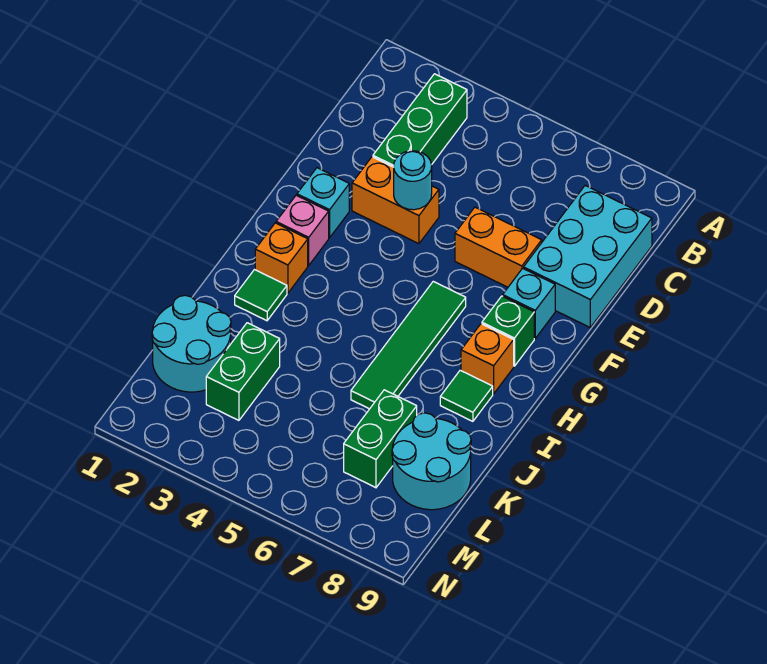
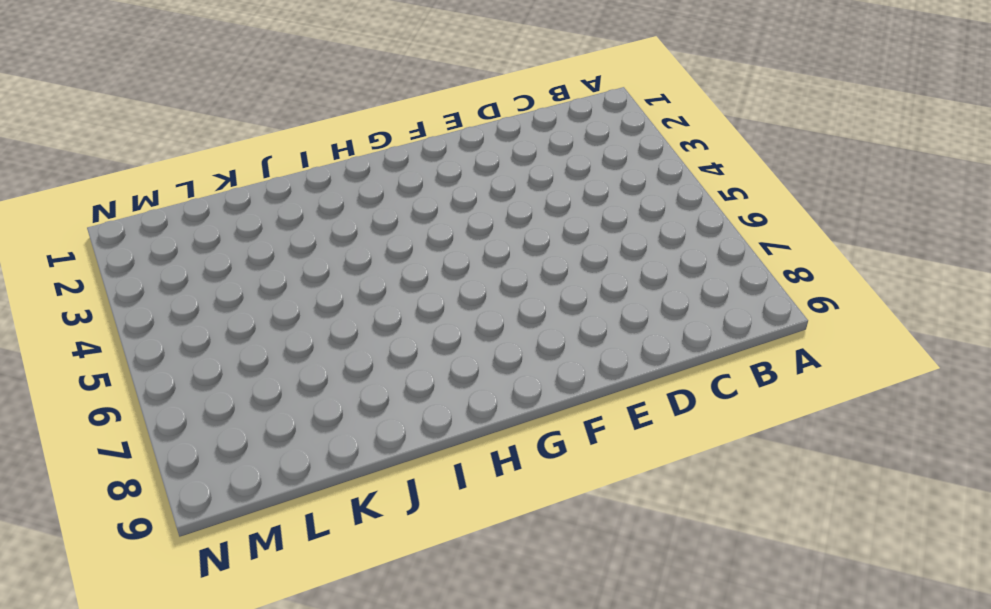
none -> green 1x3 brick [373,74,467,167]
none -> cyan 2x3 brick [524,186,652,327]
none -> orange 1x2 brick [352,157,439,244]

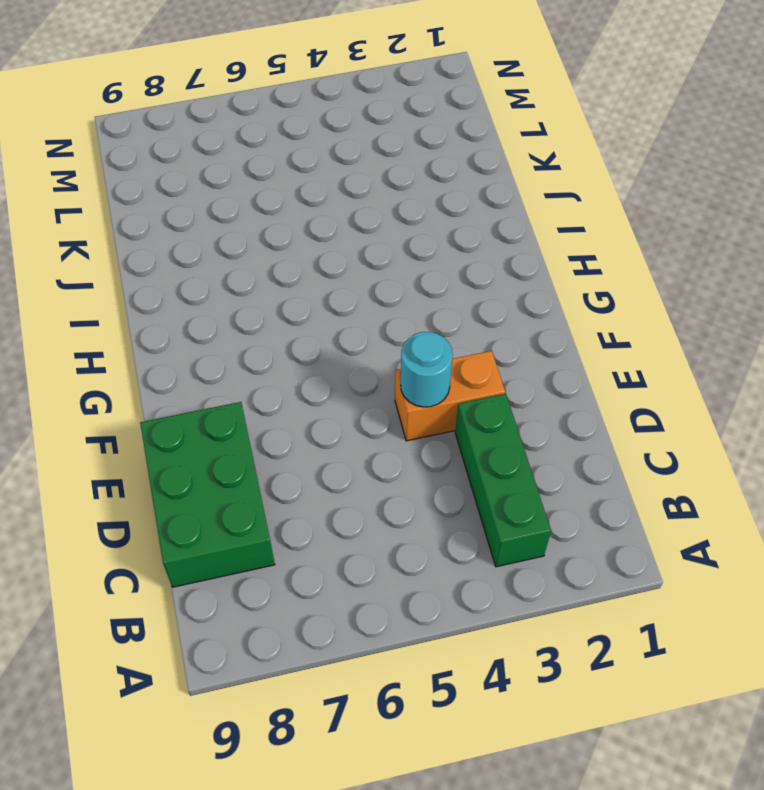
green 2x3 brick [140,402,275,587] -> cyan 2x3 brick [524,186,652,327]
none -> orange 1x2 brick [455,207,542,287]
none -> cyan 1x1 brick [297,168,349,238]
none -> cyan 1x1 brick [503,268,555,338]

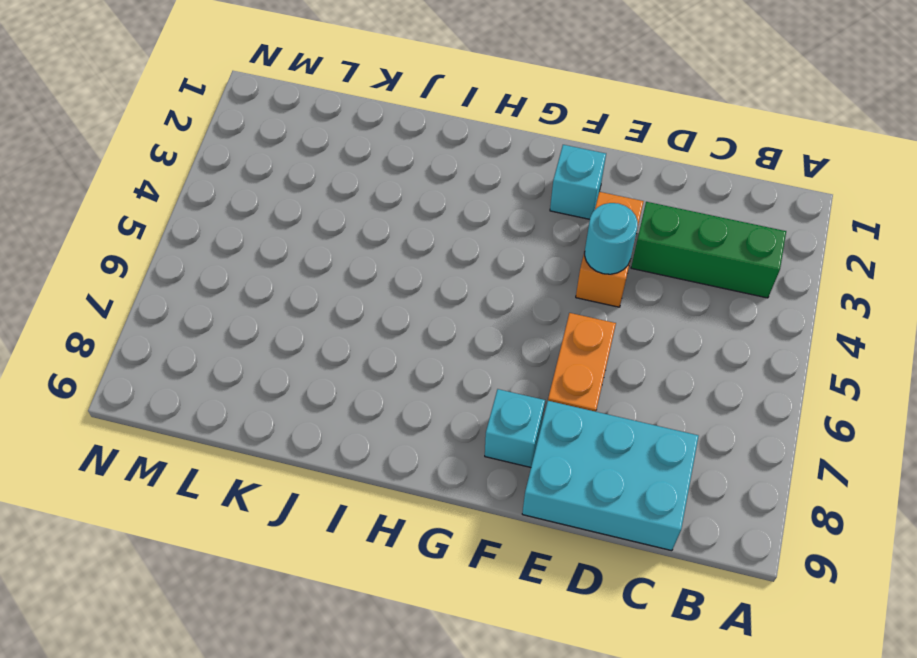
none -> pink 1x1 brick [276,195,329,265]
none -> green 1x4 tile [351,281,466,409]
none -> green 1x1 brick [482,296,534,366]

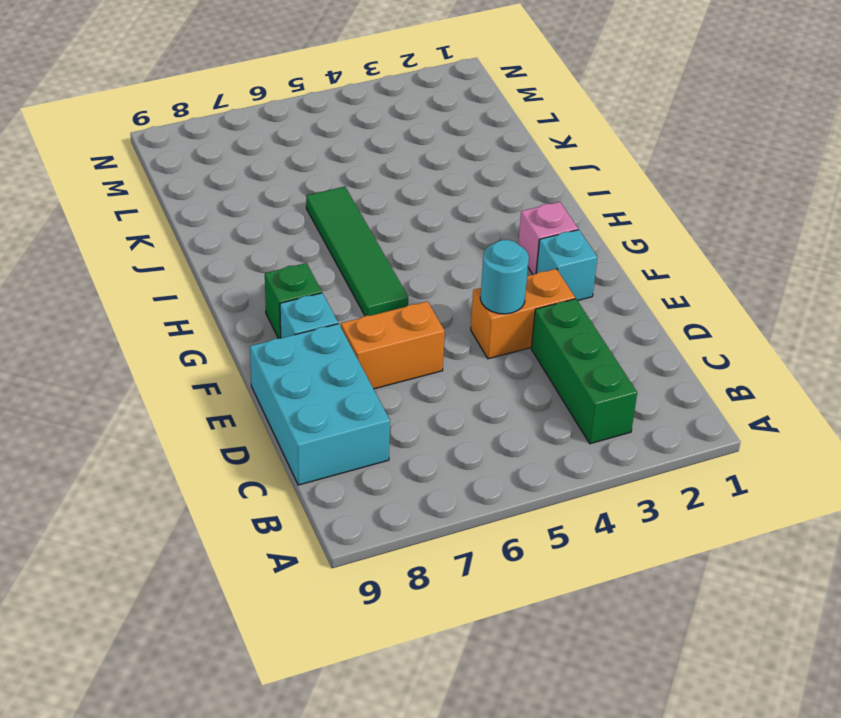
none -> orange 1x1 brick [255,223,308,293]
none -> orange 1x1 brick [461,324,514,394]
none -> green 1x1 tile [235,270,287,321]

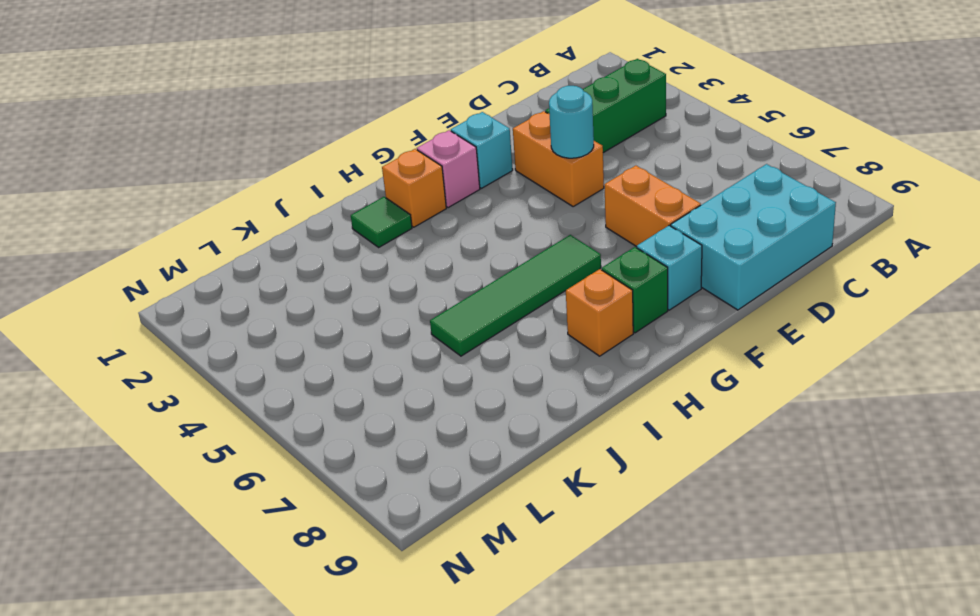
none -> green 1x1 tile [440,370,493,421]
none -> cyan 2x2 round brick [152,295,231,392]
none -> green 1x2 brick [206,323,280,420]

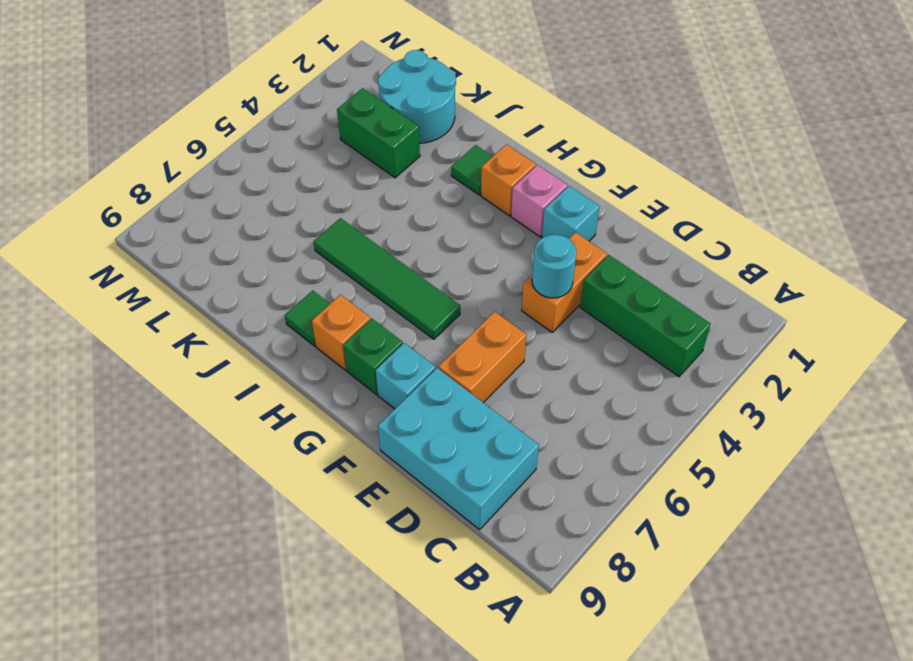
none -> green 1x2 brick [344,390,417,488]
none -> cyan 2x2 round brick [392,413,471,510]

